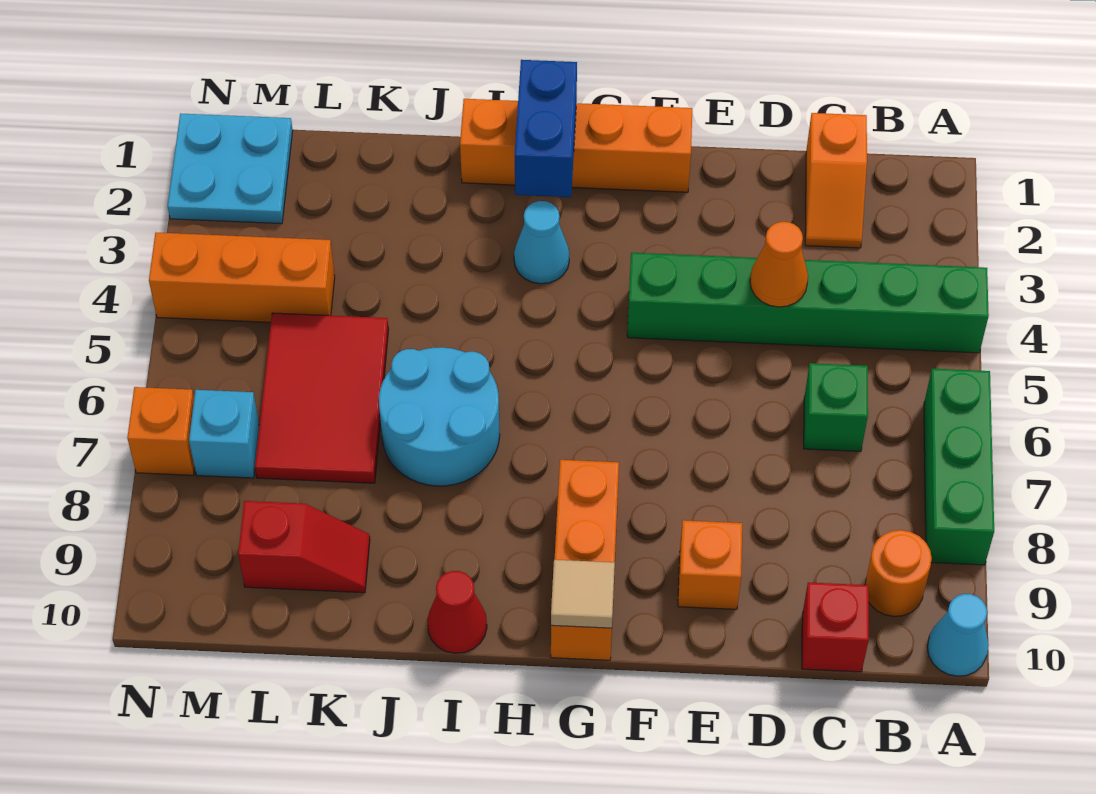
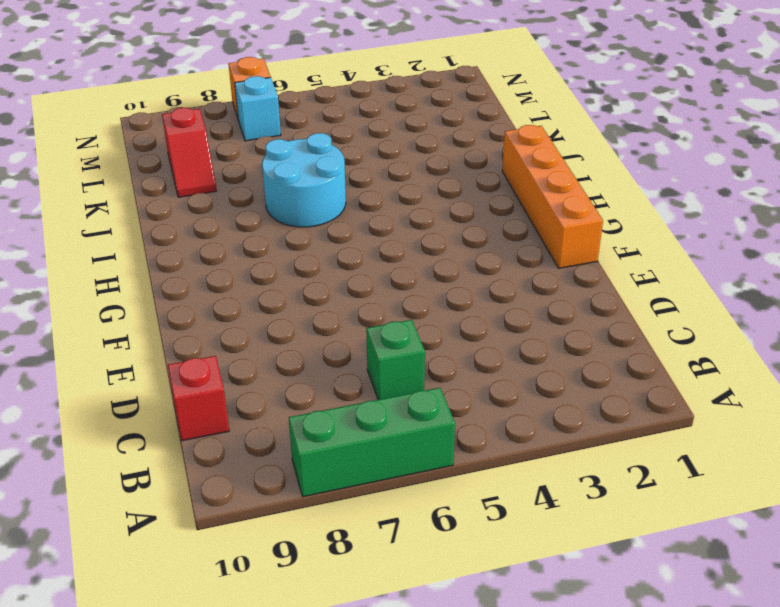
none -> green 1x6 brick [627,253,989,353]
none -> cyan 1x1 cone [927,594,989,676]
none -> orange 1x1 round brick [865,530,932,617]

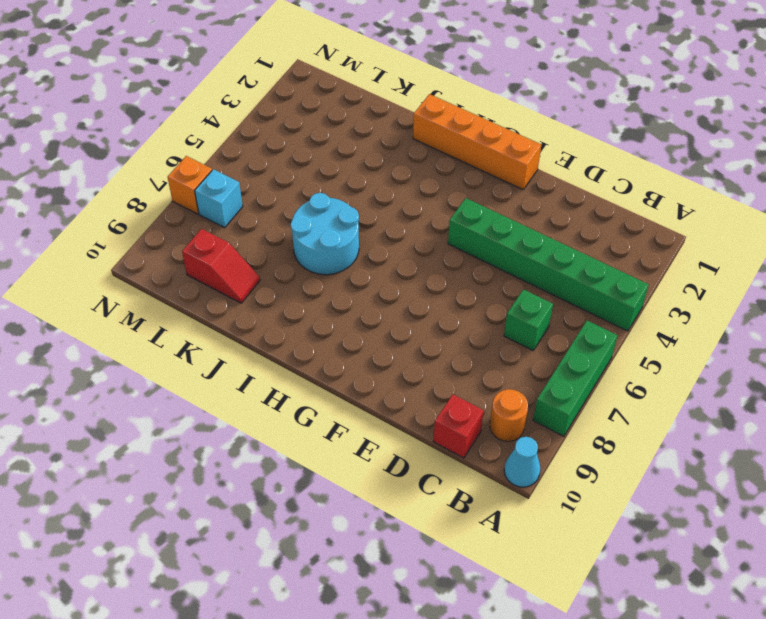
none -> orange 1x2 slope [805,113,867,248]
none -> orange 1x1 brick [678,520,742,609]
none -> orange 1x3 brick [551,460,619,660]

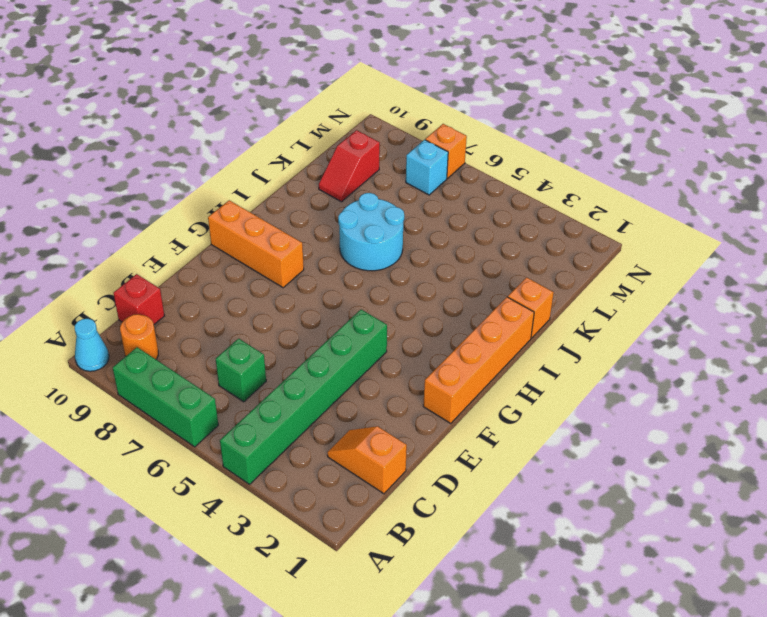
orange 1x1 brick [508,277,554,338] -> orange 1x1 brick moved to [678,520,742,609]
none -> cyan 1x1 cone [514,201,569,284]
none -> red 1x1 cone [427,571,487,653]
none -> red 2x3 tile [255,313,389,483]

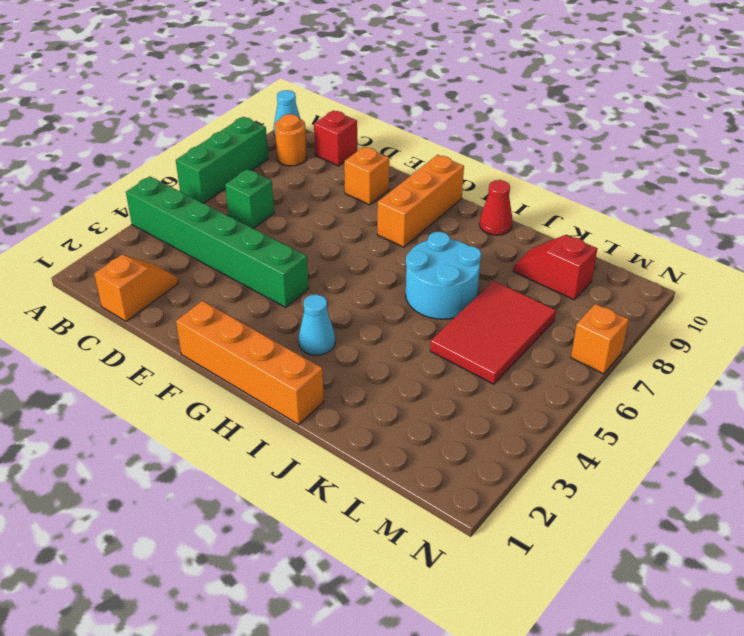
none -> orange 1x3 brick [149,233,335,322]
none -> cyan 2x2 plate [168,114,293,224]
none -> cyan 1x1 brick [189,390,259,478]

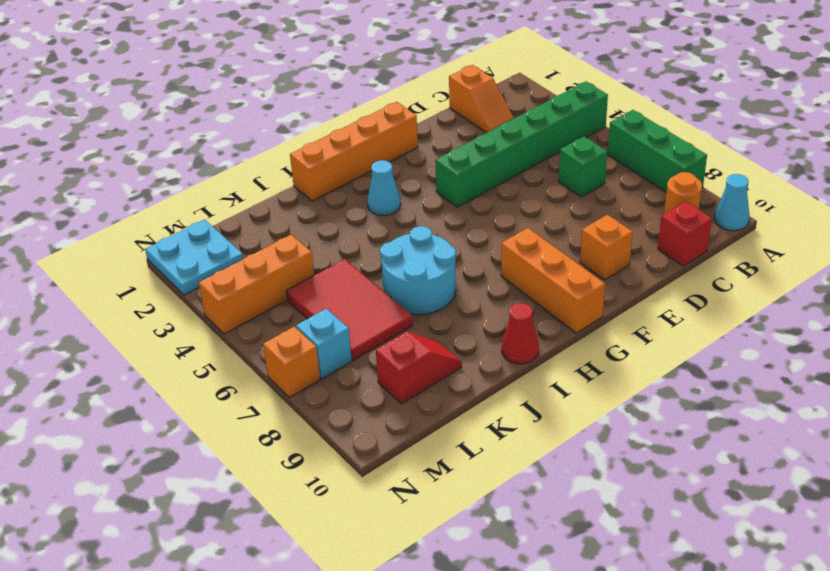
none -> orange 1x1 cone [750,222,808,307]
none -> tan 1x1 tile [551,560,615,628]
none -> blue 1x2 brick [515,60,577,197]

